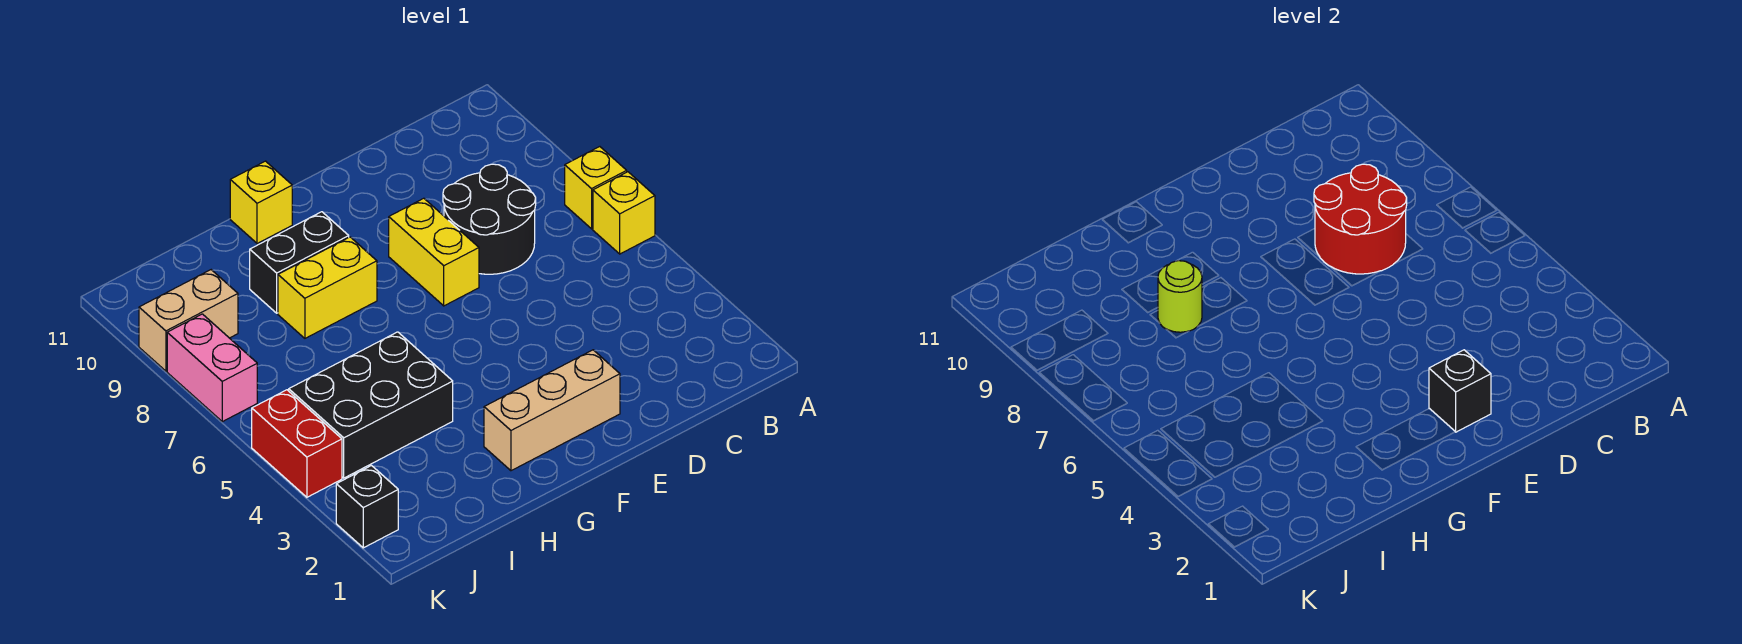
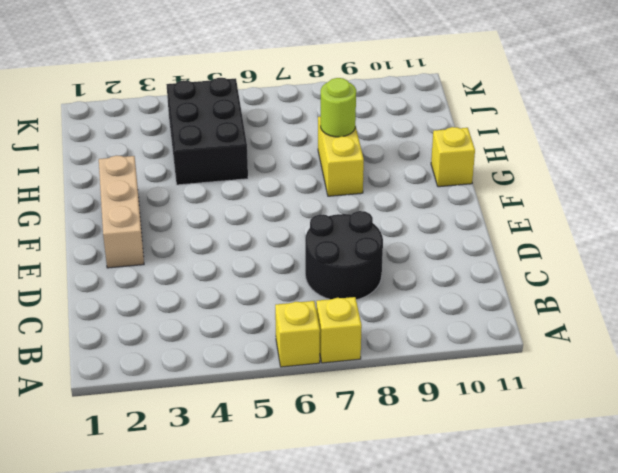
none -> yellow 1x2 brick [389,198,479,306]
none -> black 1x2 brick [250,212,349,313]
none -> tan 1x2 brick [139,270,238,371]

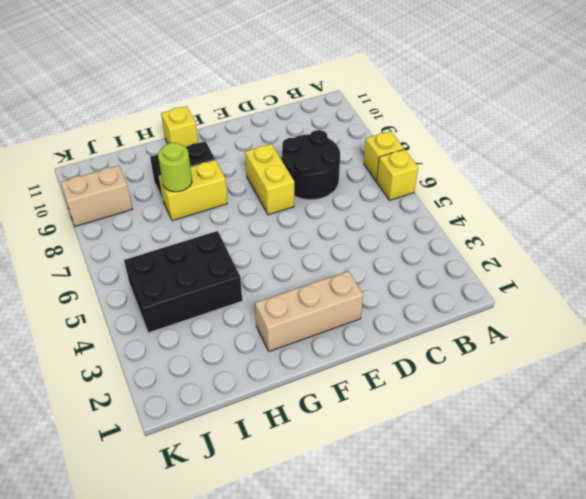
none -> black 1x1 brick [336,466,398,548]
none -> red 1x2 brick [252,390,342,497]
none -> pink 1x2 brick [167,314,257,422]

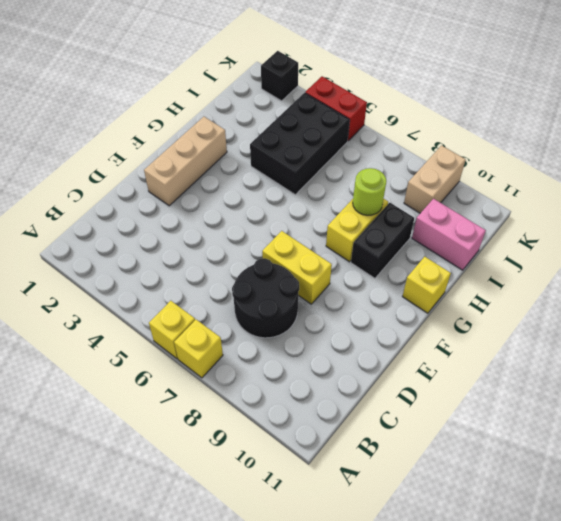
pink 1x2 brick [412,199,486,270] -> pink 1x2 brick moved to [167,314,257,422]
none -> red 2x2 round brick [1314,164,1407,274]
none -> black 1x1 brick [1429,350,1491,432]

